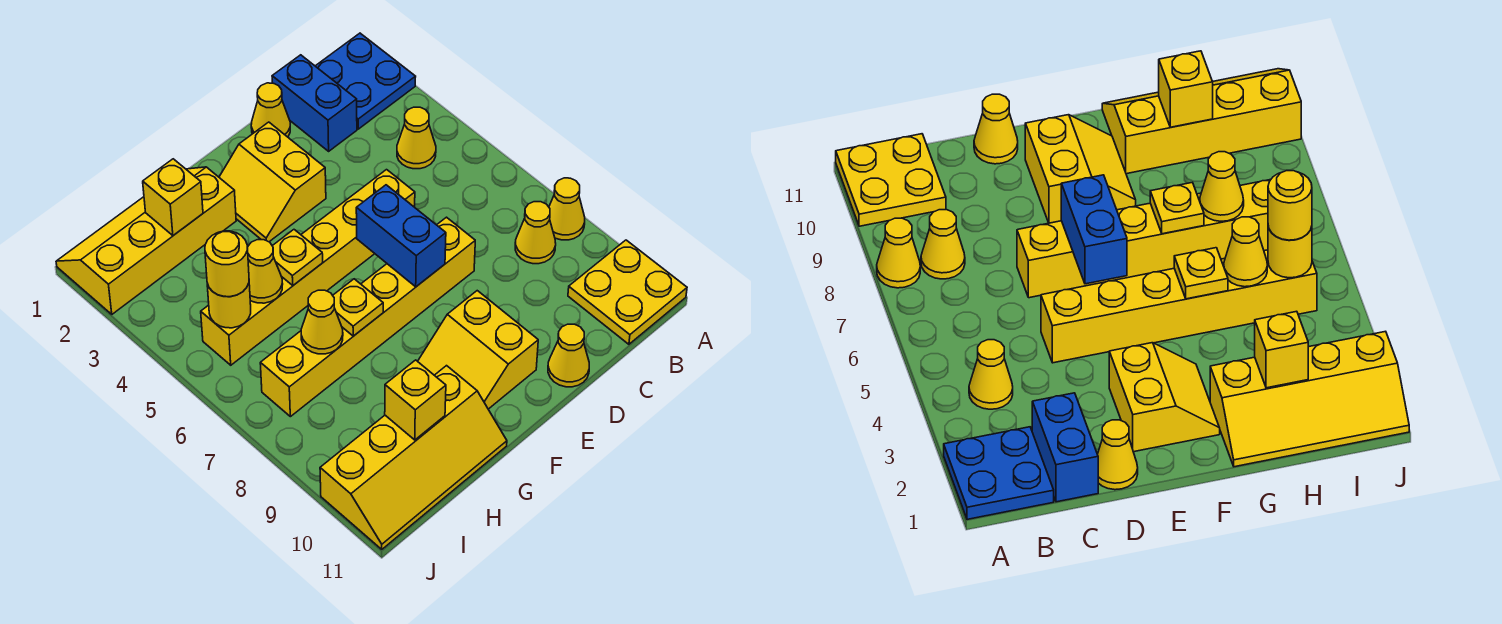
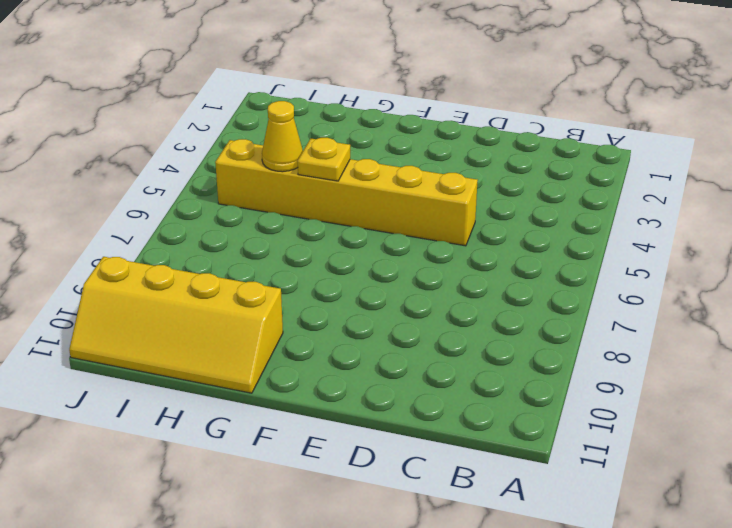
none -> blue 2x2 plate [316,33,416,129]
none -> yellow 1x1 cone [549,178,585,240]
none -> yellow 2x2 plate [568,240,687,344]

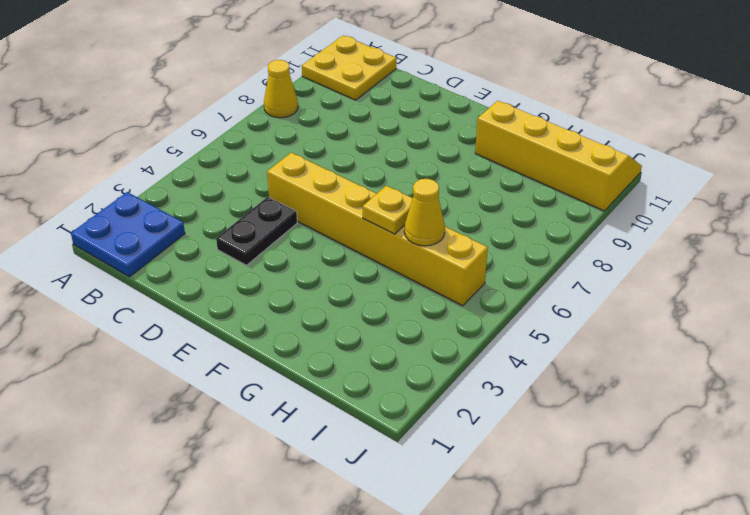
black 1x2 plate [216,197,297,265] -> none
none -> yellow 1x1 cone [397,107,436,169]
none -> yellow 1x1 cone [515,202,556,264]
none -> blue 1x2 brick [272,55,357,151]

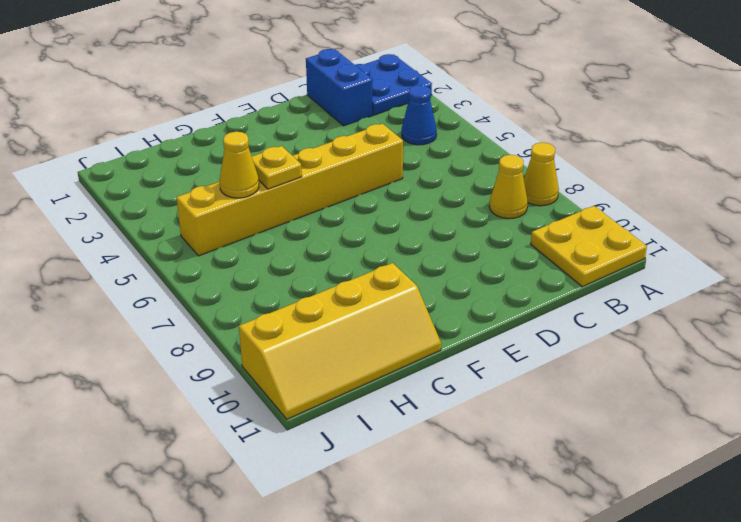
blue 1x1 cone [402,85,437,145] -> yellow 1x1 cone [397,107,436,169]
none -> yellow 1x1 cone [251,83,290,137]
none -> yellow 1x6 brick [260,217,475,417]
none -> yellow 1x1 cone [548,324,589,387]

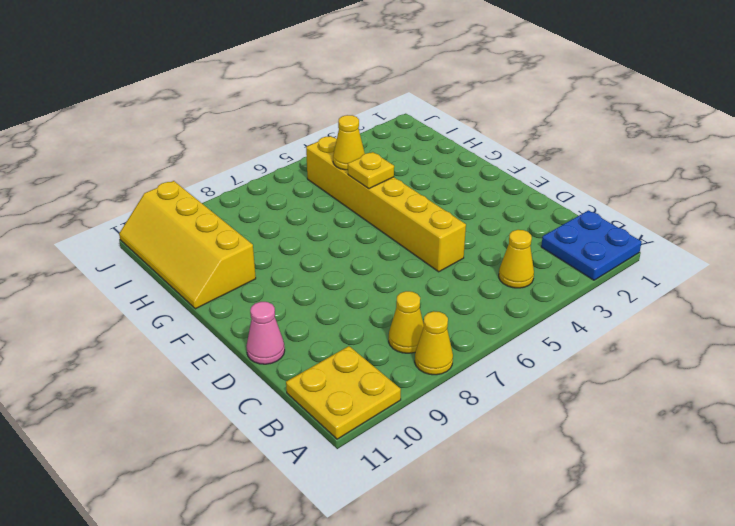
pink 1x1 cone [246,302,285,364] -> yellow 1x1 cone [548,324,589,387]
none -> blue 1x2 brick [272,55,357,151]
none -> yellow 1x1 cone [251,83,290,137]
none -> yellow 1x6 brick [260,217,475,417]

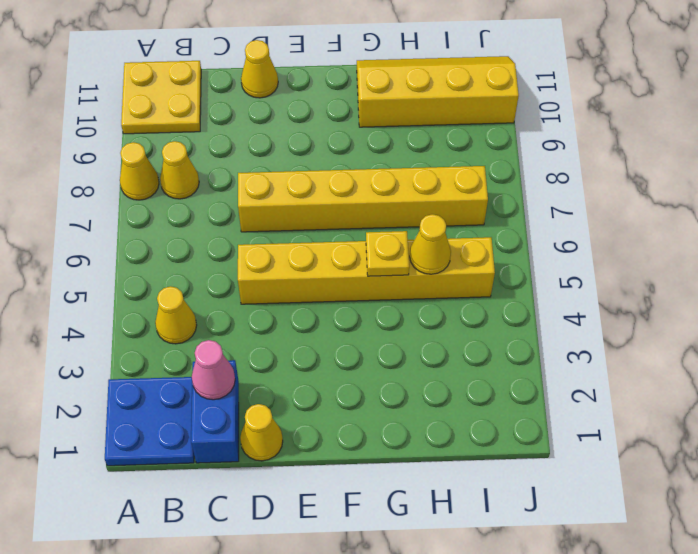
pink 1x1 cone [192,340,235,400] -> none
none -> yellow 2x2 slope [219,122,326,242]
none -> yellow 2x2 slope [418,291,538,409]
none -> yellow 2x4 slope [56,167,236,314]

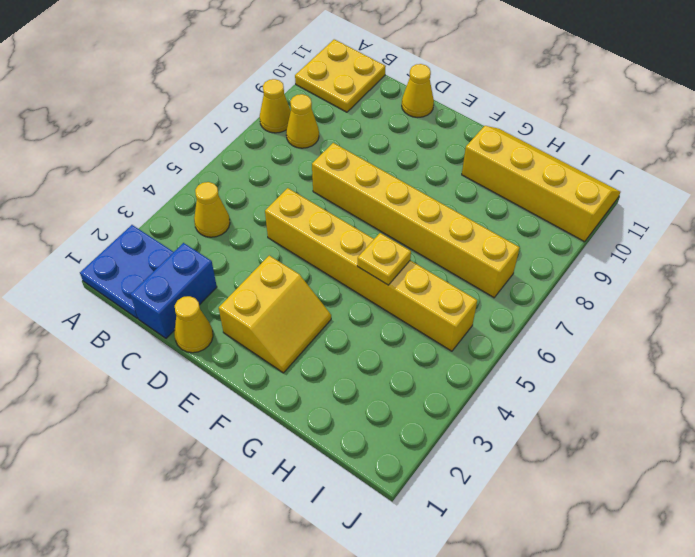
none -> yellow 2x2 slope [418,291,538,409]
none -> yellow 2x4 slope [56,167,236,314]
none -> blue 1x2 brick [356,185,446,287]

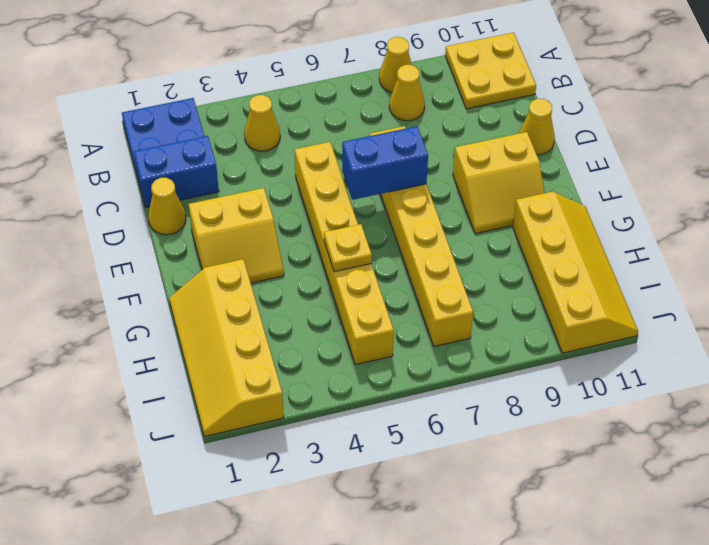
none -> yellow 1x1 plate [333,279,383,336]
none -> yellow 1x1 brick [143,159,203,236]
none -> yellow 1x1 cone [247,240,283,303]

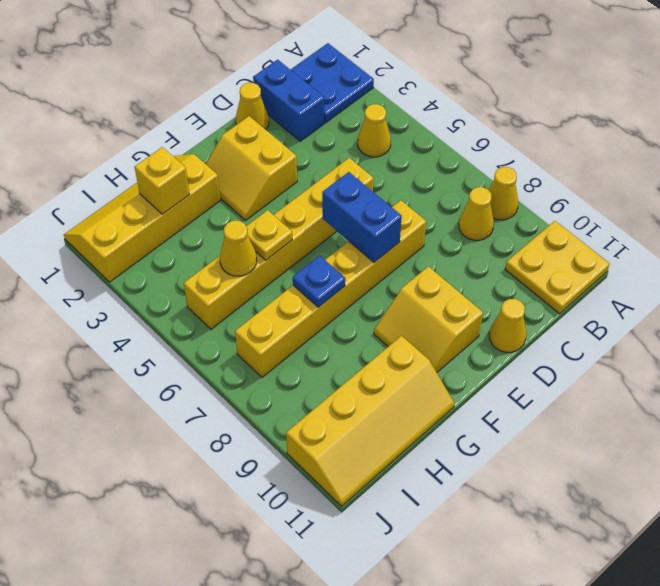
blue 1x1 plate [293,256,345,307] -> yellow 1x1 plate [333,279,383,336]
none -> yellow 1x1 cone [301,290,343,354]
none -> yellow 1x1 brick [385,360,446,440]
none -> yellow 1x1 round brick [207,283,251,328]

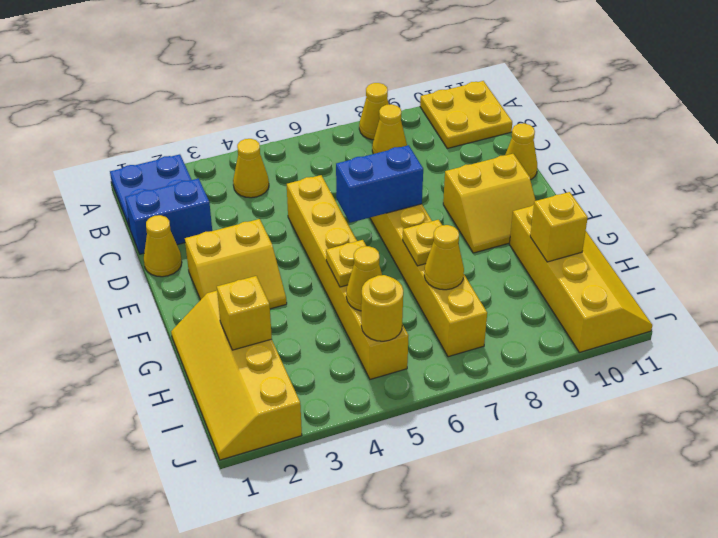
none -> yellow 1x1 round brick [205,231,249,297]

